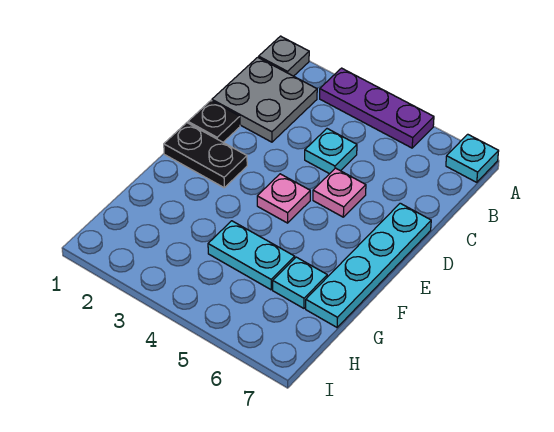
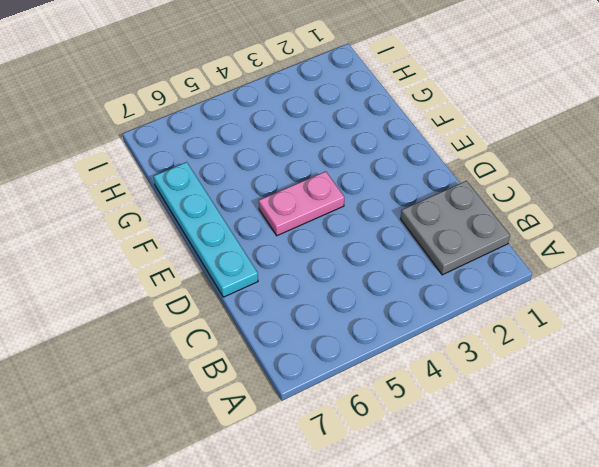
pink 1x2 plate [259,171,344,236] -> pink 1x1 plate [257,174,310,223]
none -> grey 1x1 plate [259,36,309,76]
none -> purple 1x3 plate [320,68,434,148]
none -> cyan 1x1 plate [446,134,499,182]

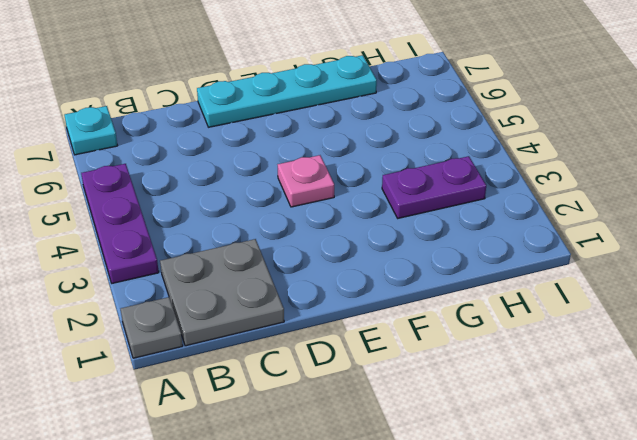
purple 1x2 plate [382,156,486,218] -> none
none -> cyan 1x1 plate [305,129,357,174]
none -> black 1x1 plate [188,101,240,142]
none -> pink 1x1 plate [313,168,366,217]

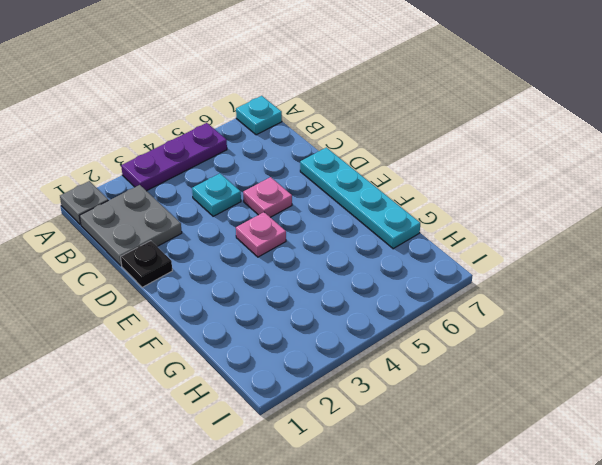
none -> black 1x2 plate [164,123,247,188]
none -> cyan 1x2 plate [208,221,295,290]
none -> cyan 1x1 plate [273,257,327,308]

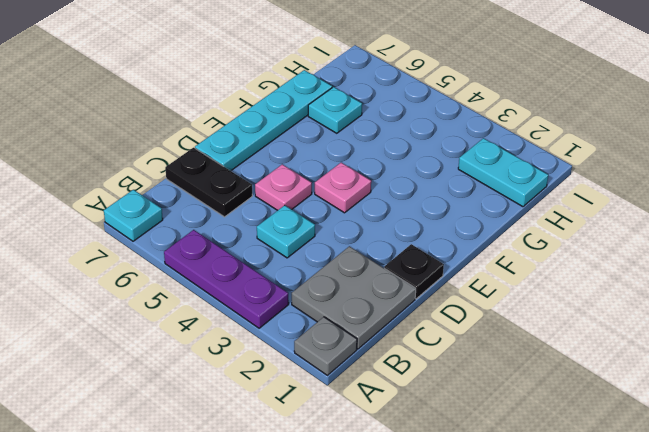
black 1x2 plate [165,148,252,217] -> black 1x2 plate moved to [164,123,247,188]
cyan 1x2 plate [458,138,548,207] -> cyan 1x2 plate moved to [208,221,295,290]

